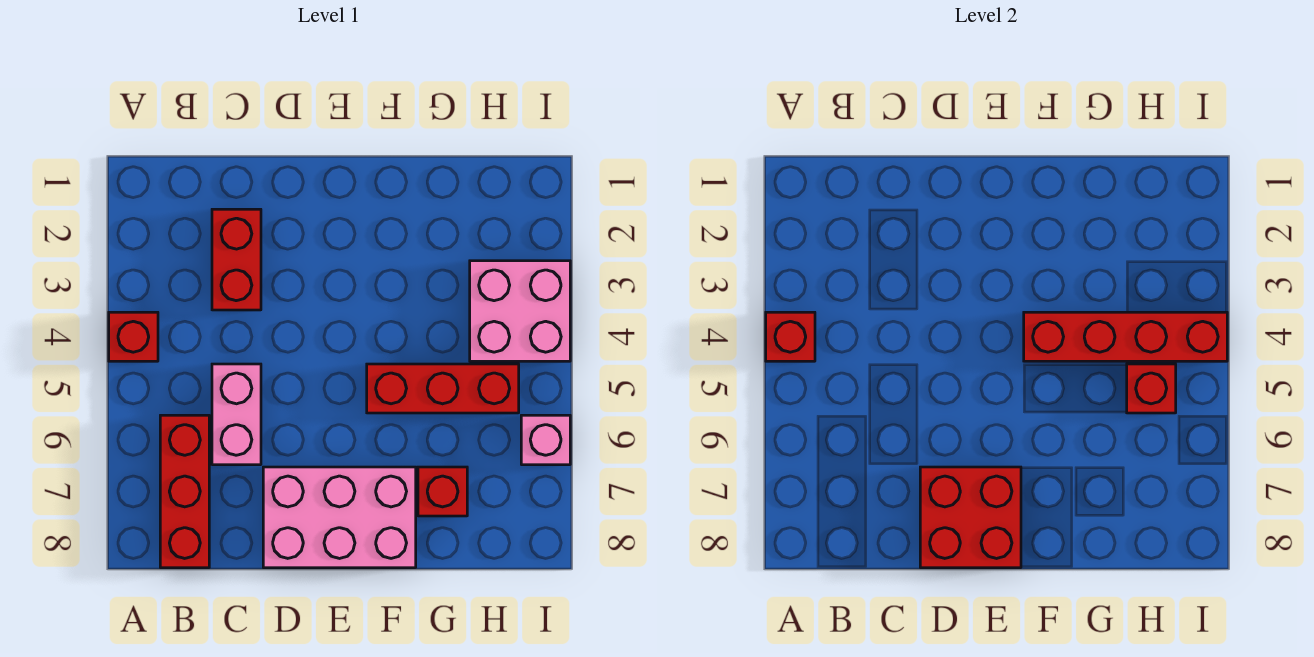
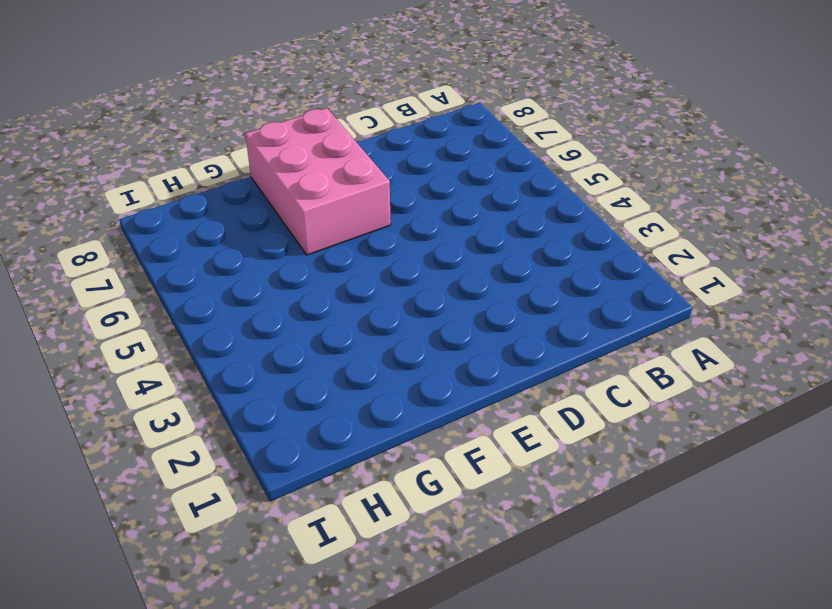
pink 2x3 brick [245,108,391,255] -> pink 2x3 brick turned to [263,467,416,568]
none -> red 1x1 brick [109,312,158,361]
none -> red 1x3 brick [160,415,209,568]
none -> red 1x2 brick [212,209,261,310]

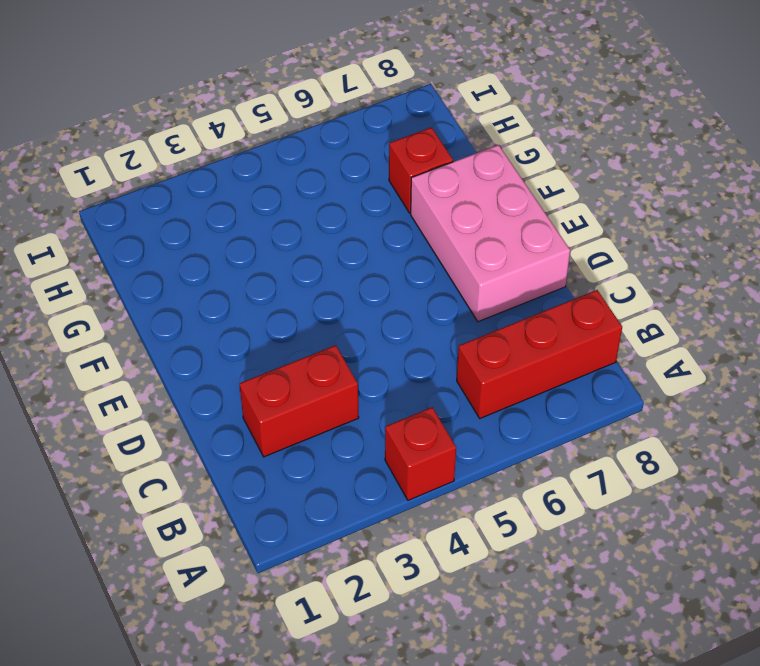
none -> pink 1x2 brick [212,364,261,465]
none -> red 1x3 brick [367,364,519,413]
none -> pink 2x2 brick [470,261,570,361]

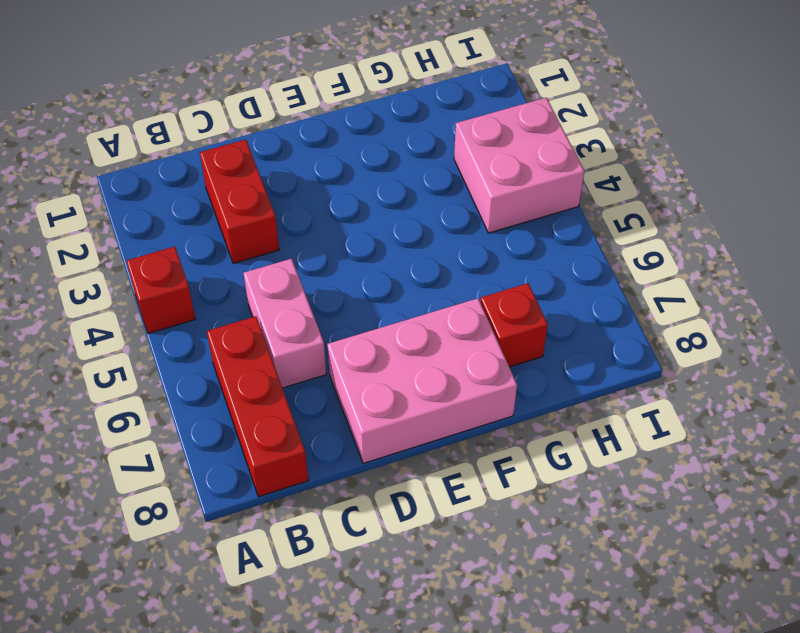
none -> red 1x3 brick [367,364,519,413]
none -> pink 1x1 brick [521,415,570,465]
none -> red 1x1 brick [766,312,815,361]

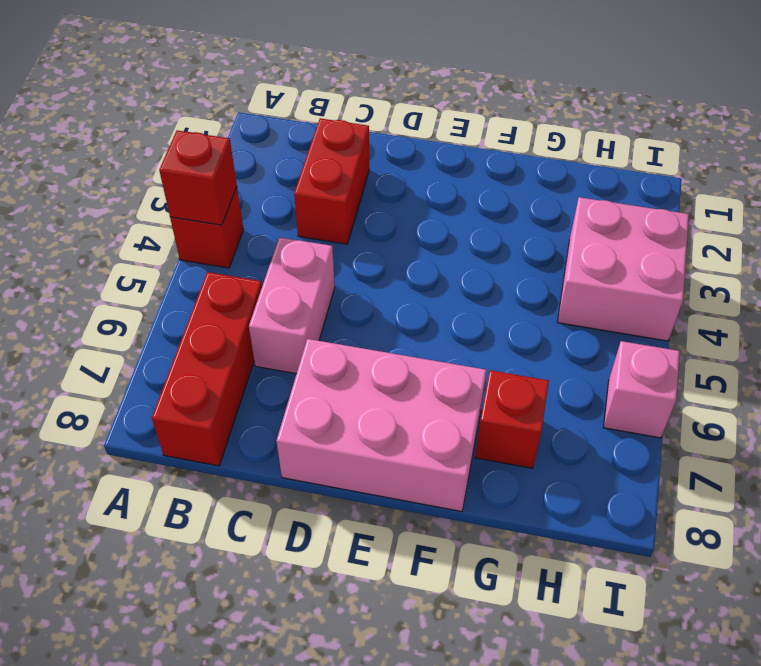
none -> red 1x3 brick [367,364,519,413]
none -> red 2x2 brick [920,467,1021,568]
none -> red 1x4 brick [1024,312,1227,361]

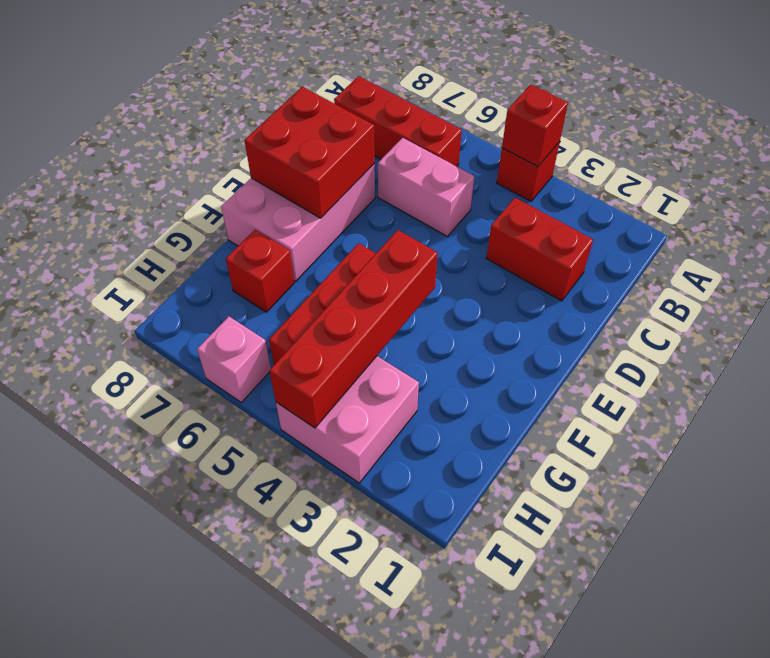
none -> red 1x1 brick [1127,364,1176,413]

